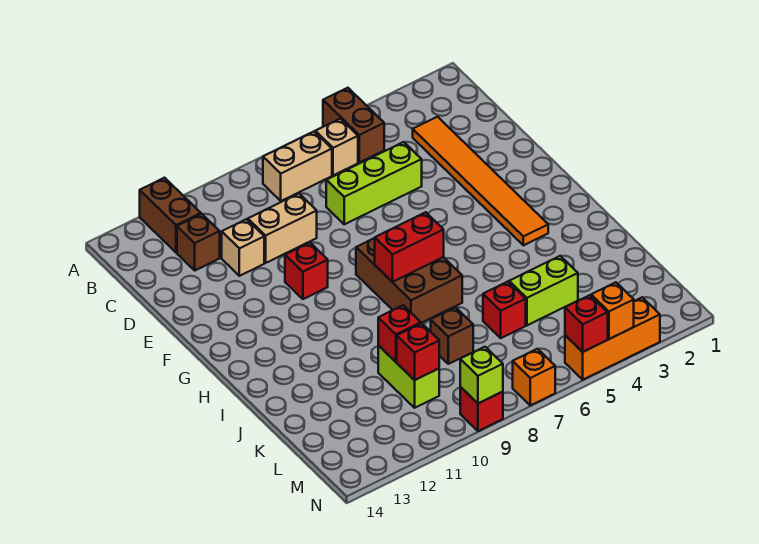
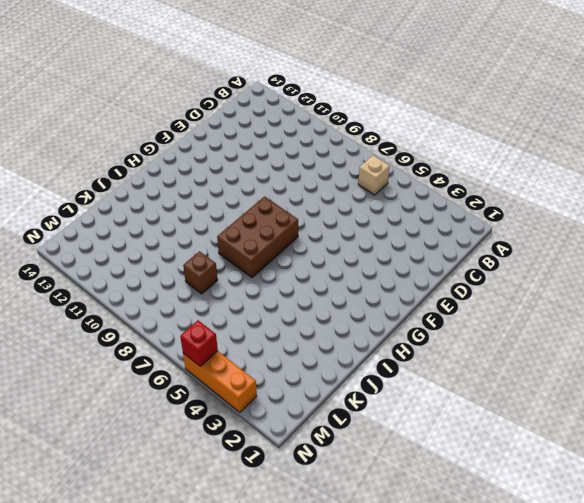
none -> brown 1x2 brick [323,88,384,162]
none -> brown 1x2 brick [140,178,201,253]
none -> tan 1x2 brick [263,132,332,201]

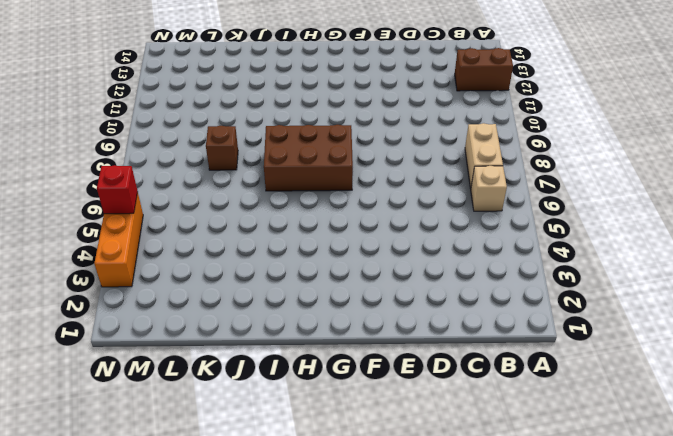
none -> brown 1x2 brick [323,88,384,162]
none -> orange 1x6 tile [413,117,548,245]
none -> brown 1x1 brick [177,214,220,270]

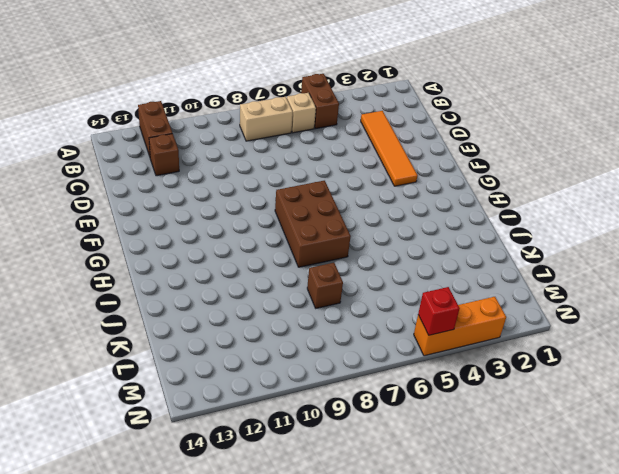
orange 1x4 tile [361,111,418,186] -> orange 1x6 tile [413,117,548,245]
none -> lime 1x3 brick [326,142,422,224]
none -> tan 1x2 brick [248,194,317,263]
none -> tan 1x1 brick [222,219,264,276]

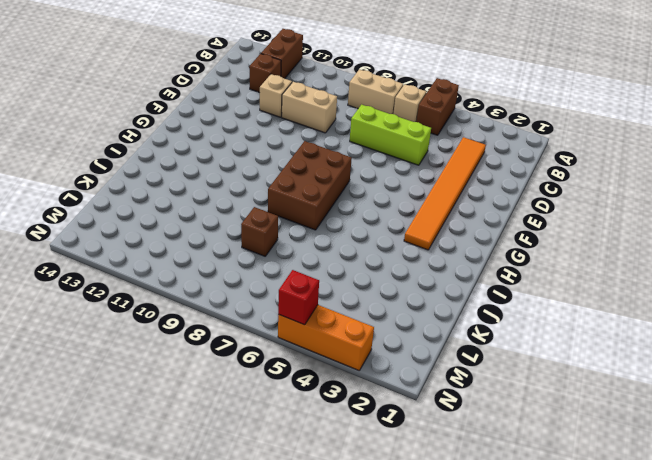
none -> red 1x1 brick [285,243,328,299]
none -> lime 1x2 brick [509,256,578,325]
none -> red 1x1 brick [483,282,526,338]

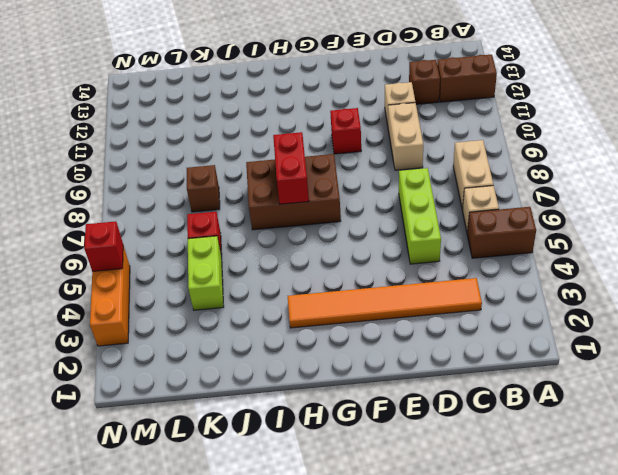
none -> lime 1x2 brick [378,345,439,408]
none -> orange 1x1 brick [513,349,555,405]
none -> red 1x1 brick [460,387,503,431]

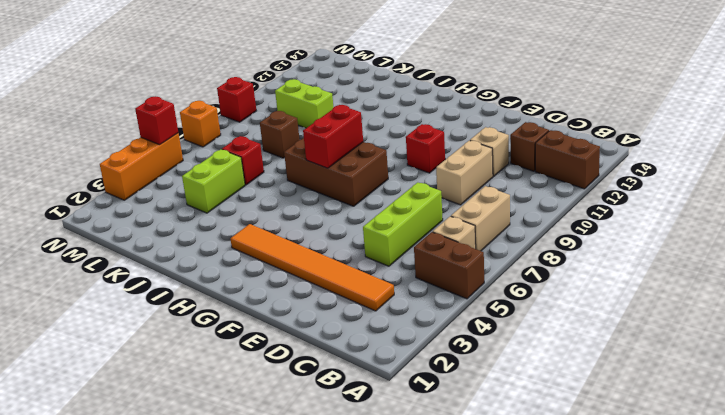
none -> red 1x1 brick [378,305,421,362]
none -> red 1x1 brick [397,323,439,380]
none -> orange 1x1 brick [591,282,634,339]

